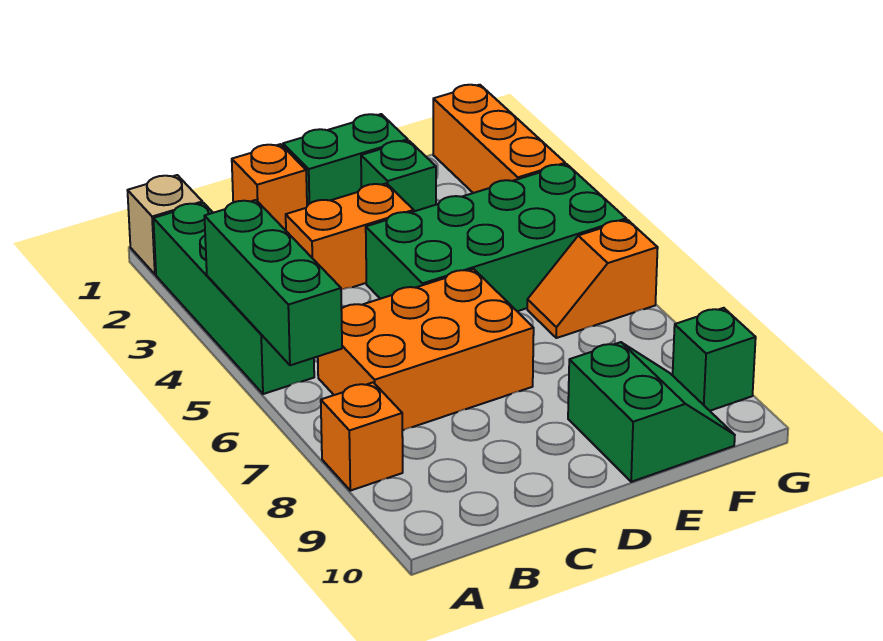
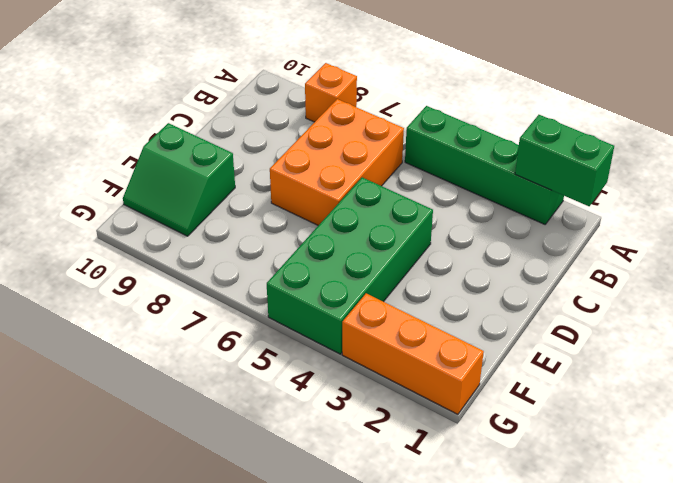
green 1x2 brick [515,115,614,206] -> green 1x2 brick turned to [283,114,408,206]
none -> tan 1x1 brick [127,175,202,274]
none -> orange 1x1 brick [232,144,307,230]
none -> orange 1x2 brick [286,183,414,290]

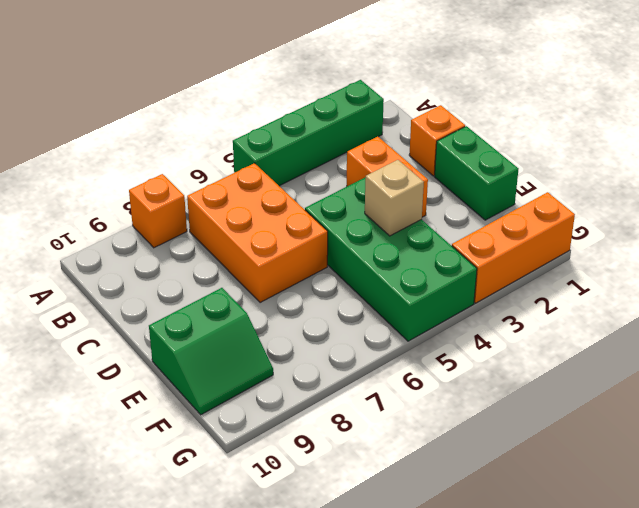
tan 1x1 brick [365,160,424,236] -> tan 1x1 brick moved to [127,175,202,274]
none -> green 1x1 brick [361,141,436,211]
none -> orange 1x2 slope [527,220,658,338]
none -> green 1x1 brick [673,308,756,411]

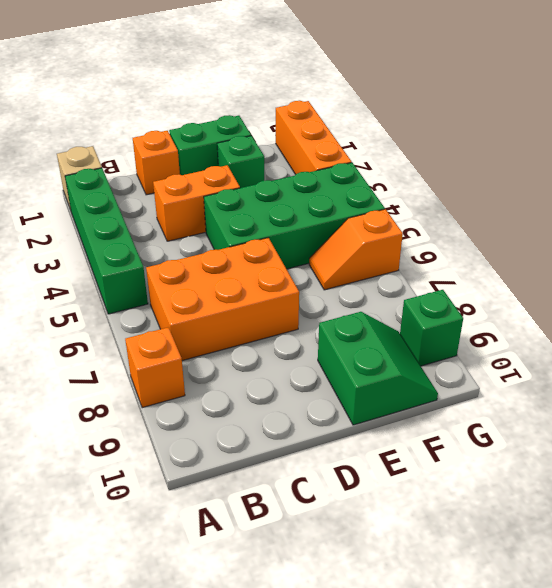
none -> green 1x3 brick [204,200,342,365]

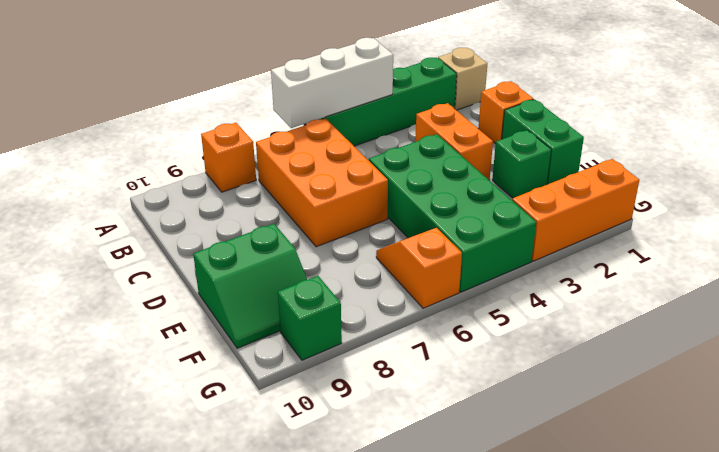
white 1x3 brick [271,38,393,128] -> green 1x3 brick [204,200,342,365]

